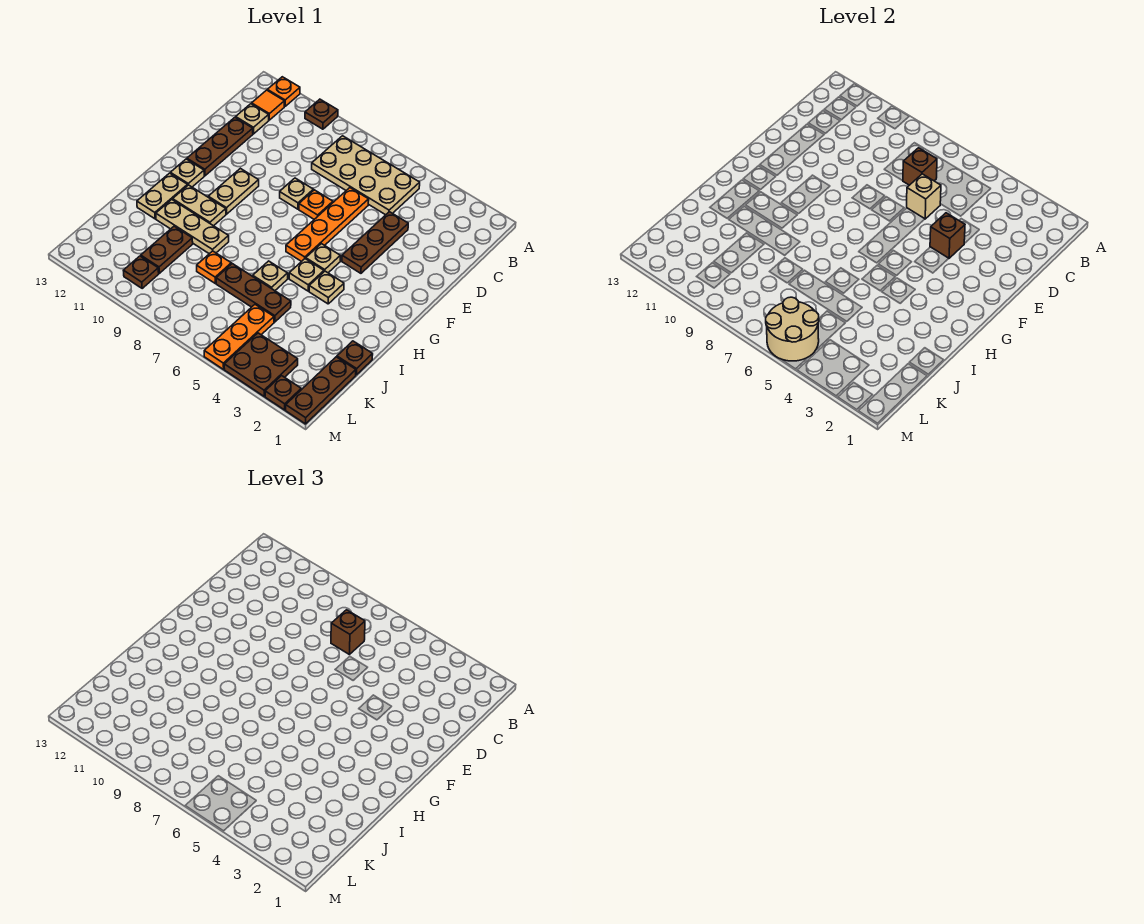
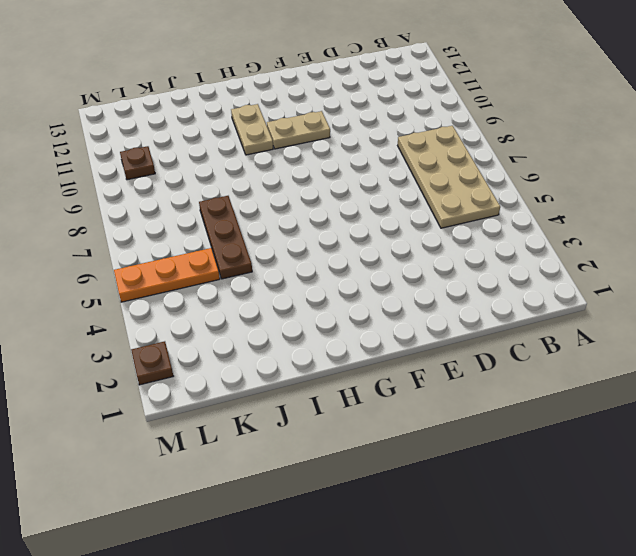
none -> brown 1x1 plate [305,99,338,129]
none -> orange 1x1 plate [267,77,300,106]
none -> orange 1x1 tile [252,90,284,120]
none -> tan 1x1 plate [236,104,269,134]

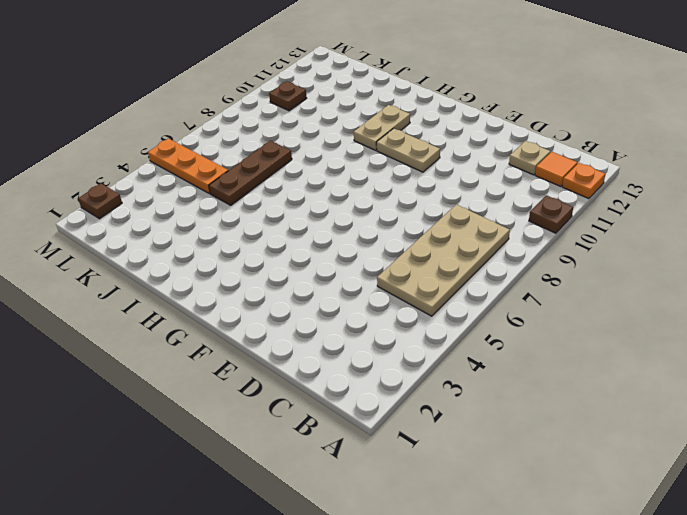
none -> brown 1x3 plate [342,212,408,273]
none -> orange 1x4 plate [286,188,369,262]
none -> brown 1x3 plate [187,117,253,176]
none -> orange 1x1 plate [299,190,333,219]

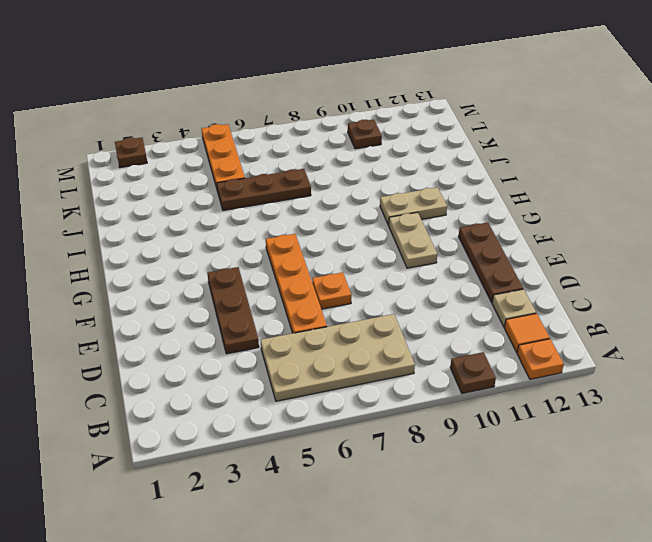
none -> tan 1x1 plate [280,178,313,209]
none -> tan 1x1 plate [306,244,340,273]
none -> tan 1x1 plate [170,159,204,187]
none -> tan 1x1 plate [309,271,344,304]

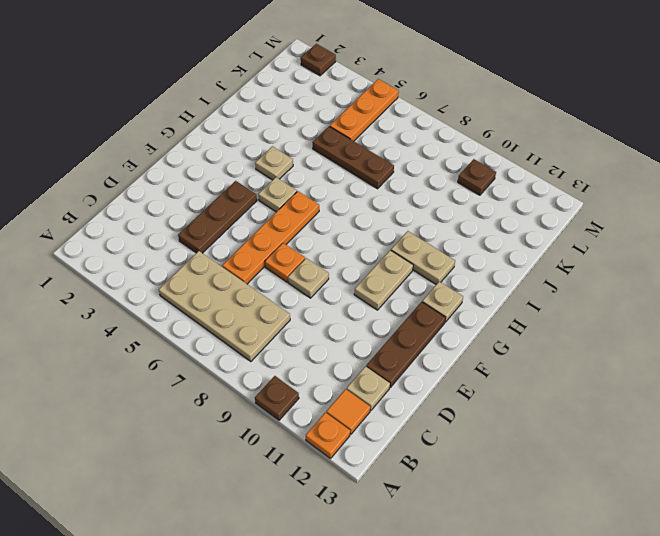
none -> tan 1x1 plate [289,259,324,291]
none -> tan 1x2 plate [137,173,188,219]
none -> tan 1x1 plate [253,261,288,291]
none -> tan 1x3 plate [156,200,229,254]

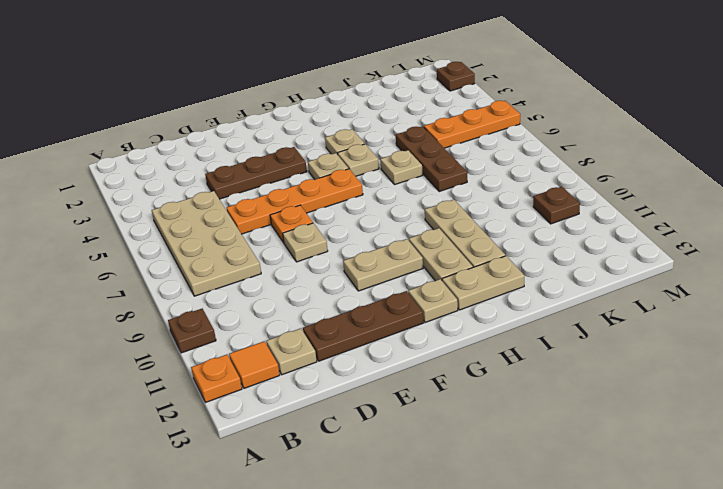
none -> brown 1x1 plate [337,341,373,375]
none -> orange 1x1 plate [197,251,231,283]
none -> brown 1x2 plate [141,226,193,273]
none -> brown 1x3 plate [286,357,356,424]

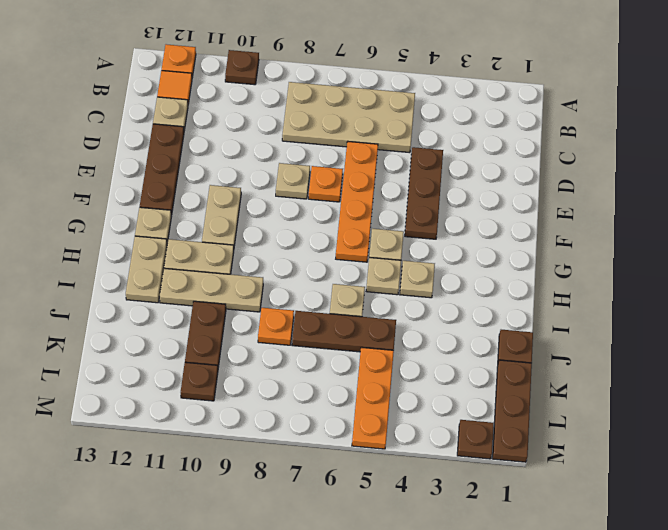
none -> brown 2x2 plate [224,333,298,396]
none -> brown 1x1 brick [903,148,937,185]
none -> tan 1x1 brick [907,174,941,219]
none -> brown 1x1 brick [930,213,965,258]

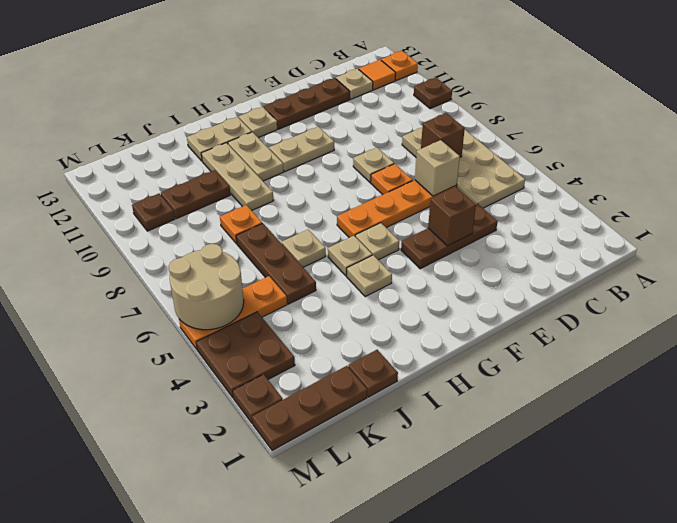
none -> brown 1x1 brick [331,610,365,654]

